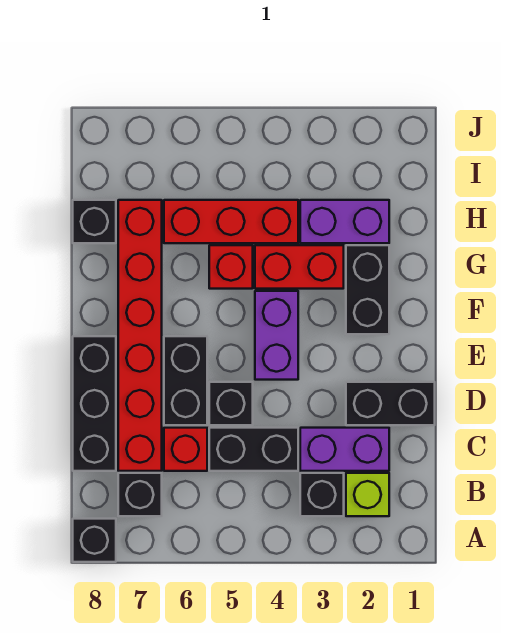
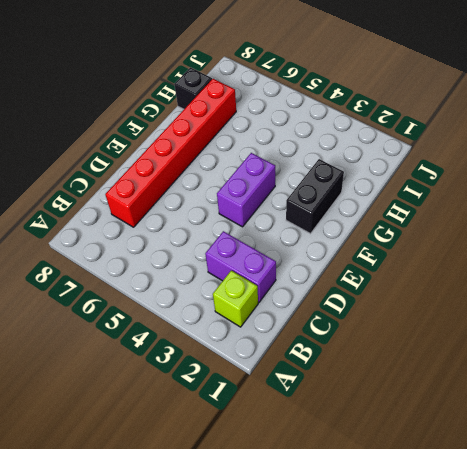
none -> black 1x1 brick [73,519,116,562]
none -> black 1x1 brick [300,473,344,516]
none -> black 1x1 brick [118,473,162,516]

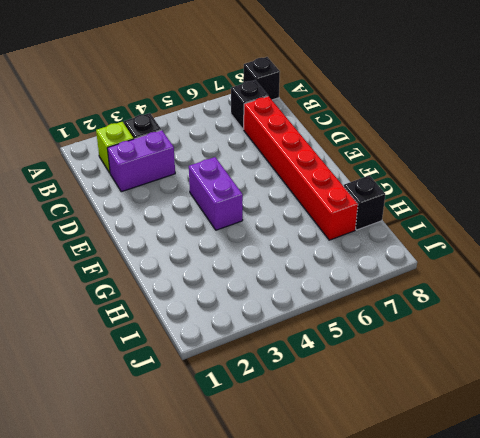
none -> black 1x2 brick [209,428,298,471]
none -> red 1x1 brick [164,428,207,471]
none -> black 1x3 brick [73,336,116,471]

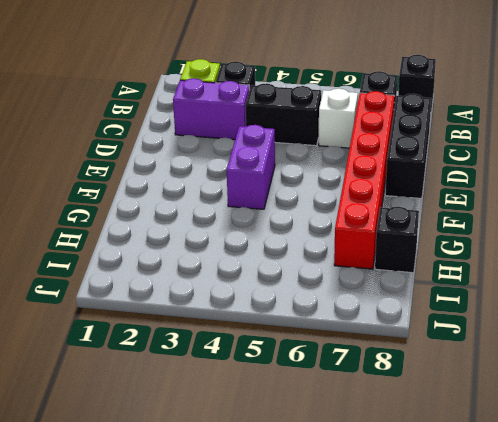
white 1x1 brick [319,89,358,148] -> red 1x1 brick [164,428,207,471]
none -> black 1x2 brick [346,382,435,425]
none -> black 1x1 brick [209,382,253,425]
none -> black 1x2 brick [164,336,207,425]

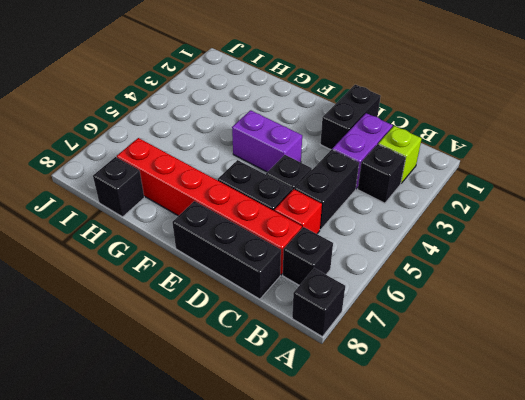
none -> black 1x2 brick [346,245,389,334]
none -> red 1x2 brick [255,245,344,289]
none -> red 1x1 brick [209,245,253,289]

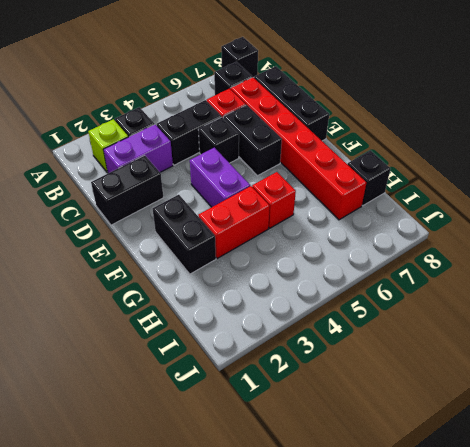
none -> purple 1x2 brick [300,200,389,243]
none -> red 1x3 brick [164,200,298,243]

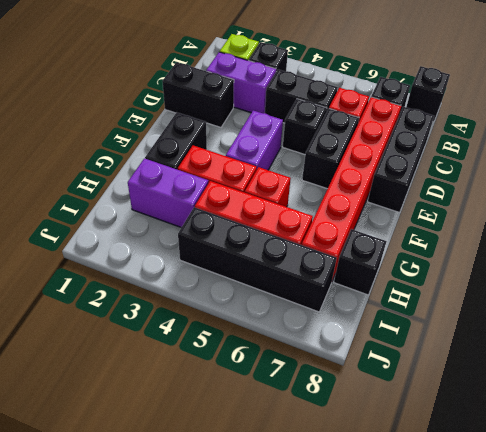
black 1x4 brick [178,207,337,312] -> none

